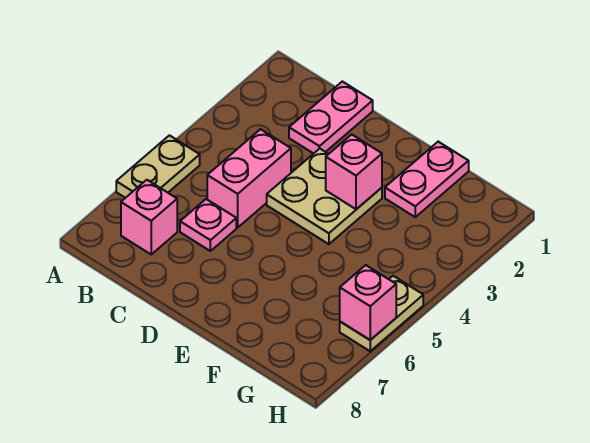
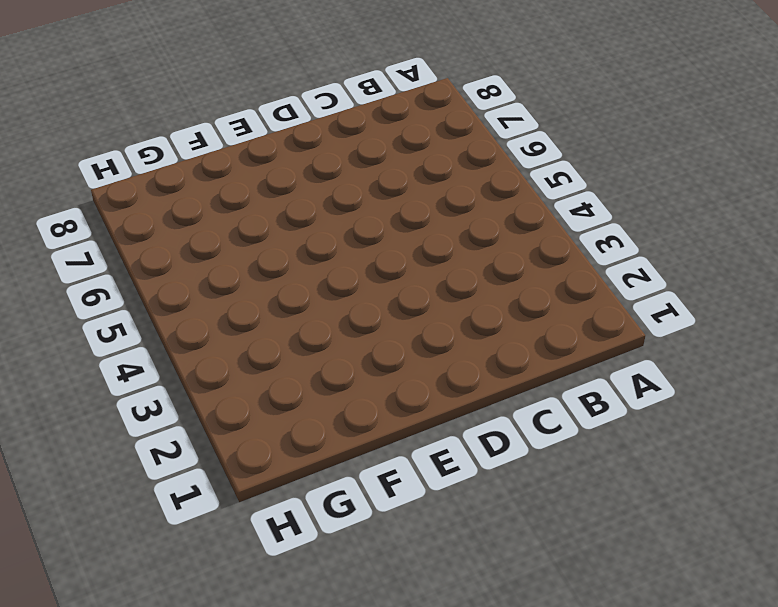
none -> tan 1x2 plate [116,135,200,198]
none -> pink 1x1 brick [121,180,177,254]

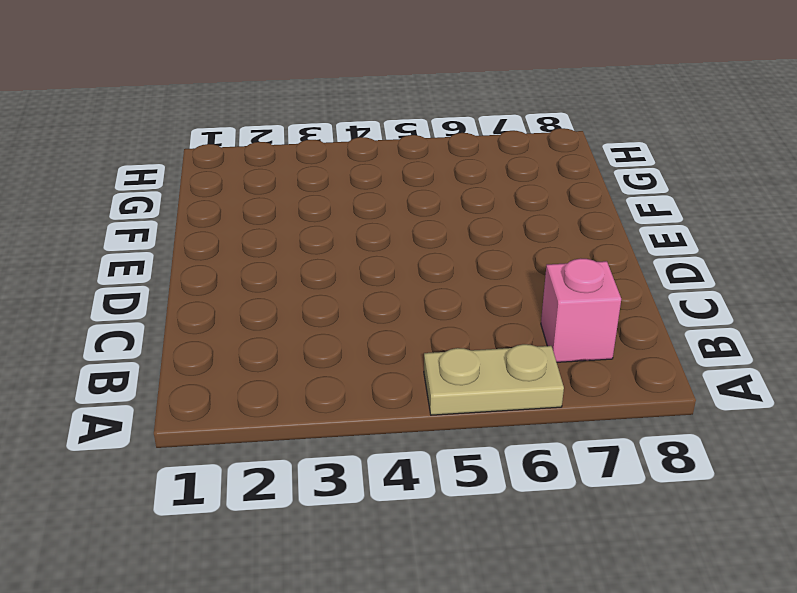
none -> pink 1x2 plate [289,81,373,154]
none -> pink 1x2 brick [207,129,291,227]

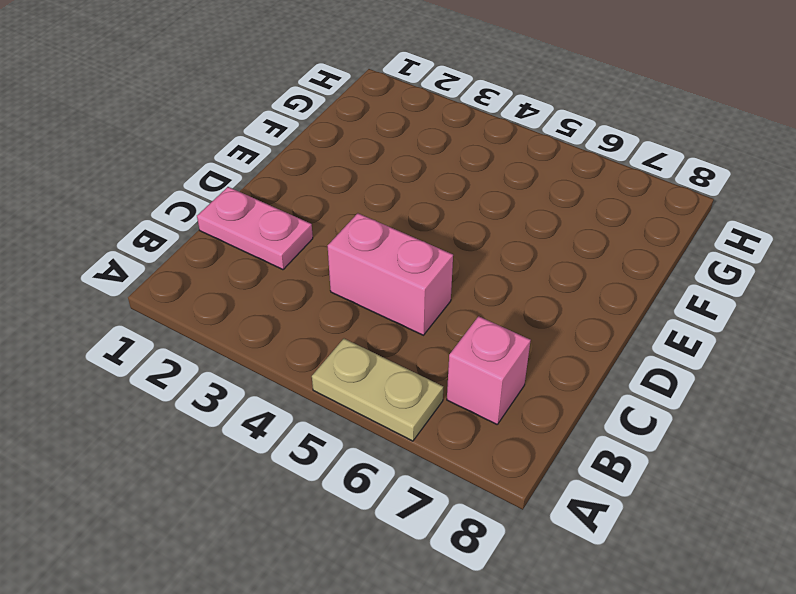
none -> pink 1x1 plate [180,199,236,251]
none -> tan 2x2 plate [267,149,382,244]

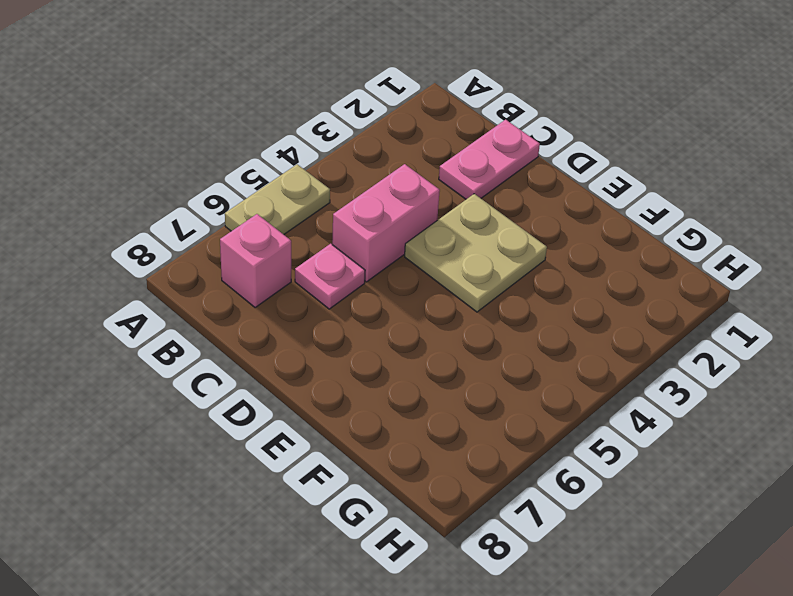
none -> pink 1x2 plate [385,142,469,217]
none -> tan 1x2 plate [340,276,423,351]

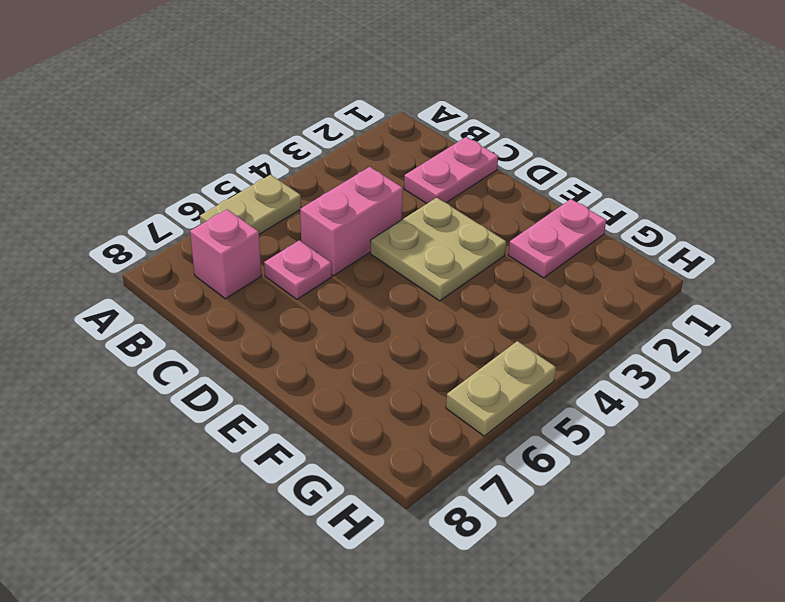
none -> pink 1x1 brick [326,134,382,209]
none -> pink 1x1 brick [340,265,396,340]

